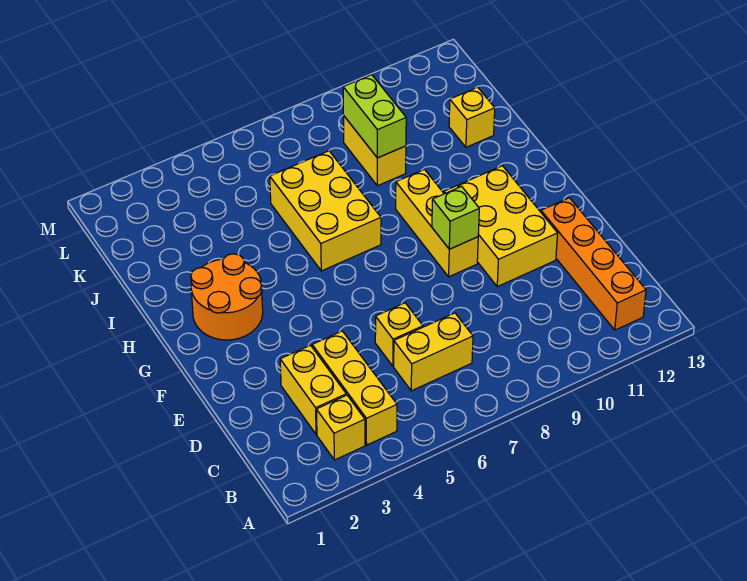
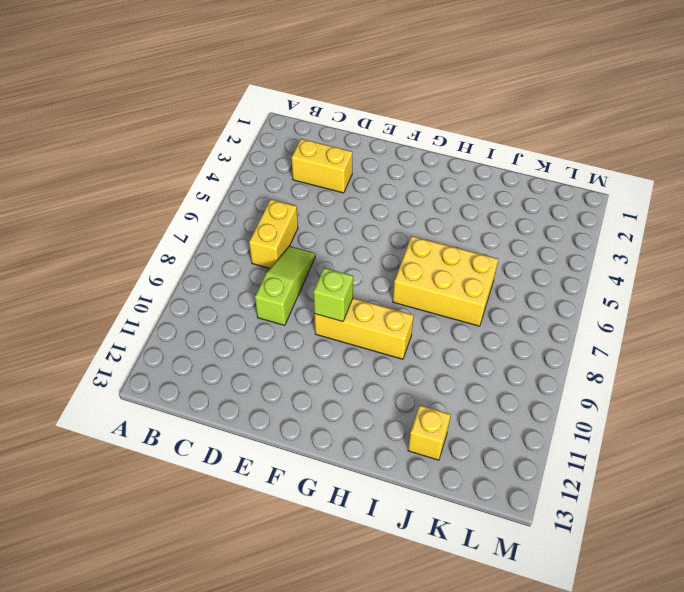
lime 1x3 slope [255,246,315,325] -> none
none -> yellow 1x1 brick [316,395,365,460]
none -> yellow 1x3 brick [312,331,397,445]
none -> orange 1x4 brick [541,198,646,330]

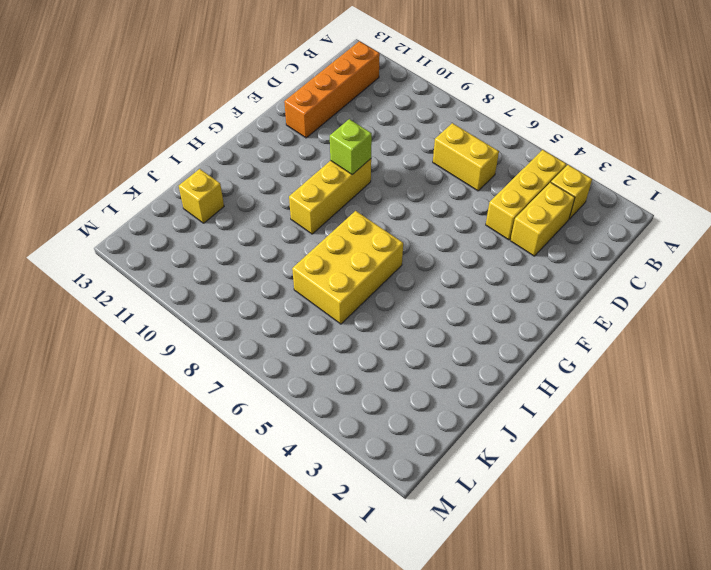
none -> yellow 1x1 brick [375,303,423,366]
none -> yellow 2x3 brick [444,166,558,287]
none -> orange 2x2 round brick [191,254,263,340]

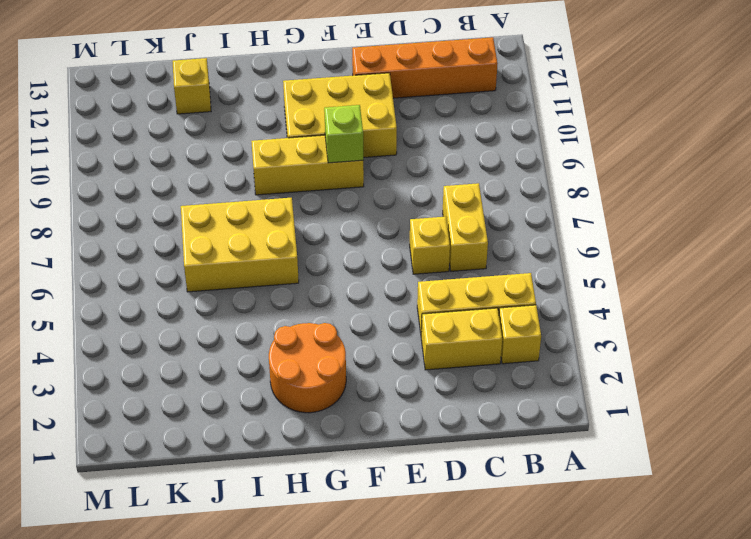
none -> yellow 1x2 brick [344,116,406,186]
none -> lime 1x2 brick [343,75,406,158]

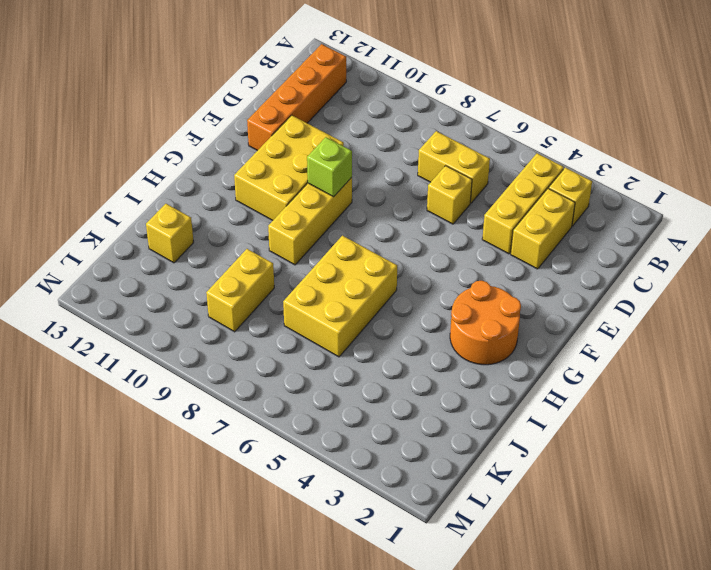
none -> lime 1x2 brick [343,75,406,158]

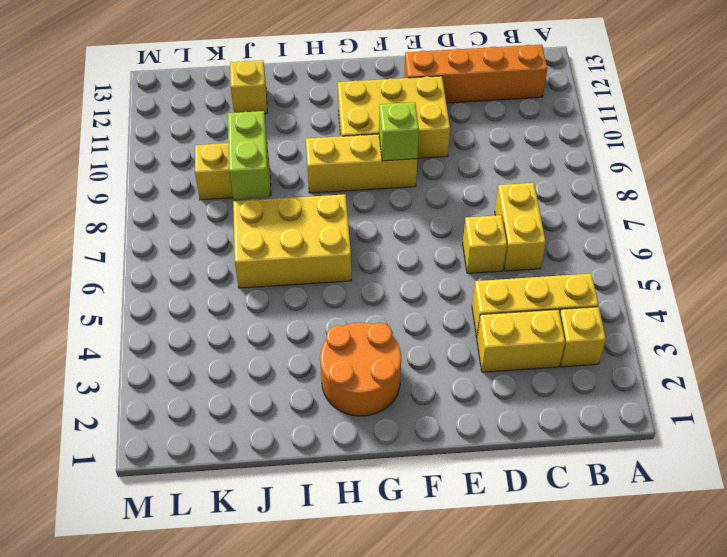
lime 1x2 brick [228,111,269,199] -> lime 1x2 brick turned to [343,75,406,158]

